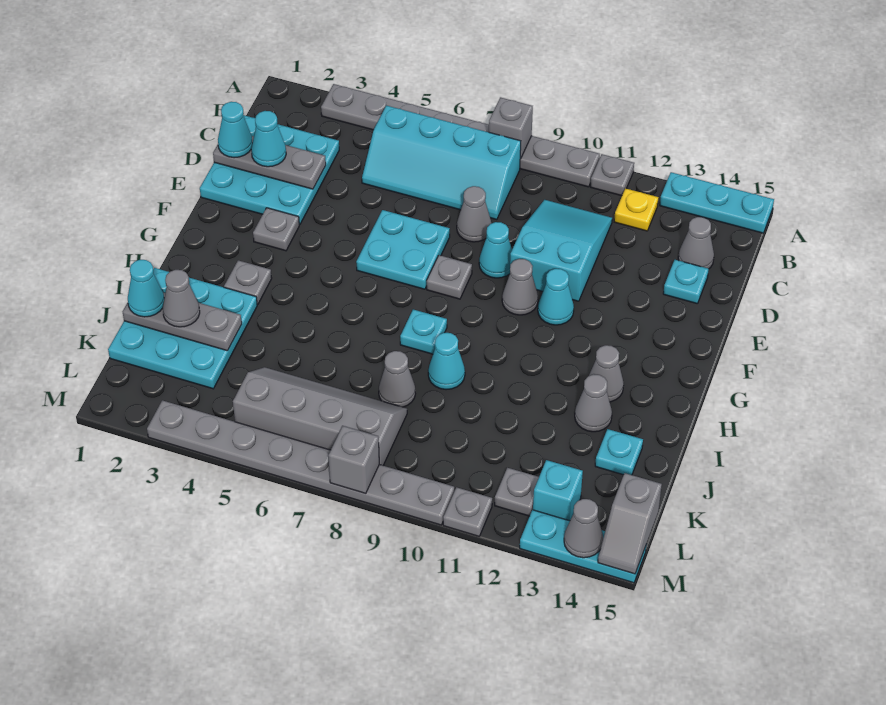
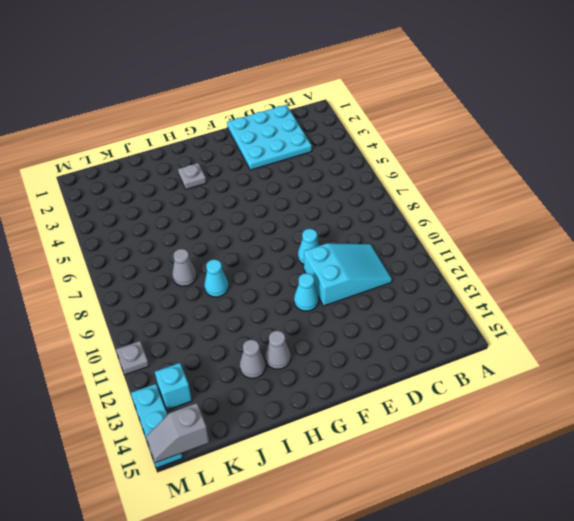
none -> grey 1x8 plate [321,84,600,187]
none -> grey 1x1 plate [590,154,634,196]
none -> cyan 1x3 plate [660,172,774,233]
none -> cyan 2x4 slope [362,106,521,220]

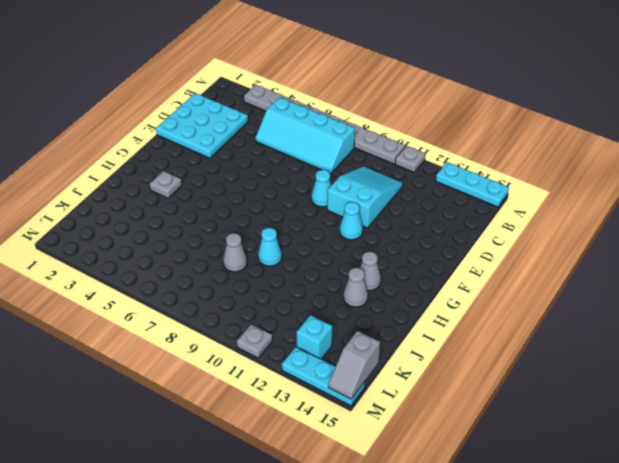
none -> yellow 1x1 plate [614,189,658,231]
none -> grey 1x1 cone [678,217,714,269]
none -> grey 1x1 cone [457,186,491,242]
none -> cyan 1x1 plate [663,260,709,304]

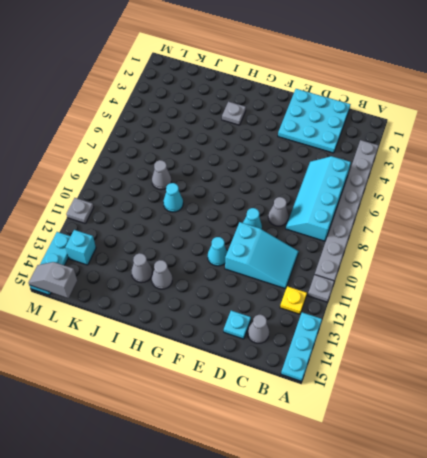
none -> cyan 2x2 plate [356,210,450,289]
none -> grey 1x1 plate [253,208,299,251]
none -> grey 1x1 plate [427,255,472,299]
none -> grey 1x1 cone [502,259,538,315]

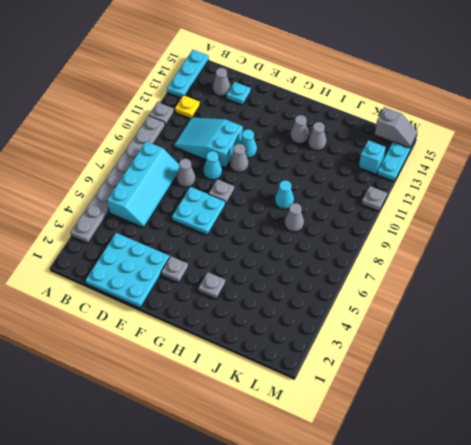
none -> cyan 1x1 plate [400,310,447,354]
none -> cyan 3x3 plate [108,268,257,389]
none -> cyan 1x1 plate [595,429,643,475]
none -> grey 2x4 slope [233,367,407,465]

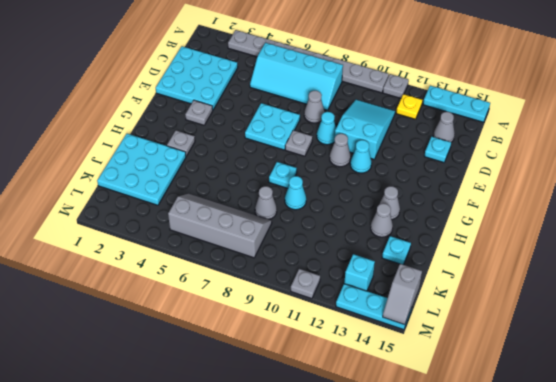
none -> grey 1x1 plate [495,468,539,516]
none -> grey 1x8 plate [147,400,454,525]
none -> grey 1x1 brick [489,97,533,159]
none -> grey 1x3 plate [213,136,326,189]

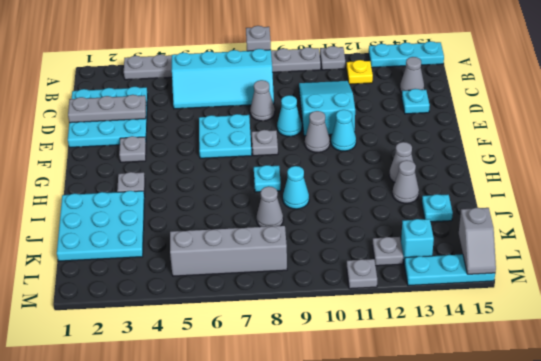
none -> grey 1x8 plate [147,400,454,525]
none -> grey 1x3 plate [123,293,242,351]
none -> grey 1x1 brick [328,426,379,494]
none -> grey 1x1 cone [564,499,603,558]

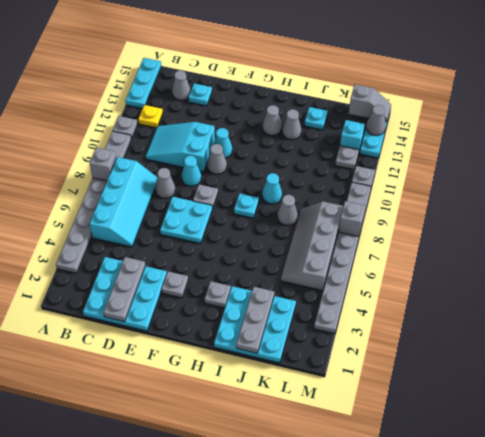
none -> cyan 1x1 cone [218,102,252,158]
none -> cyan 1x1 cone [251,111,286,167]
none -> cyan 1x1 cone [128,260,164,317]
none -> grey 1x1 cone [163,270,200,327]

